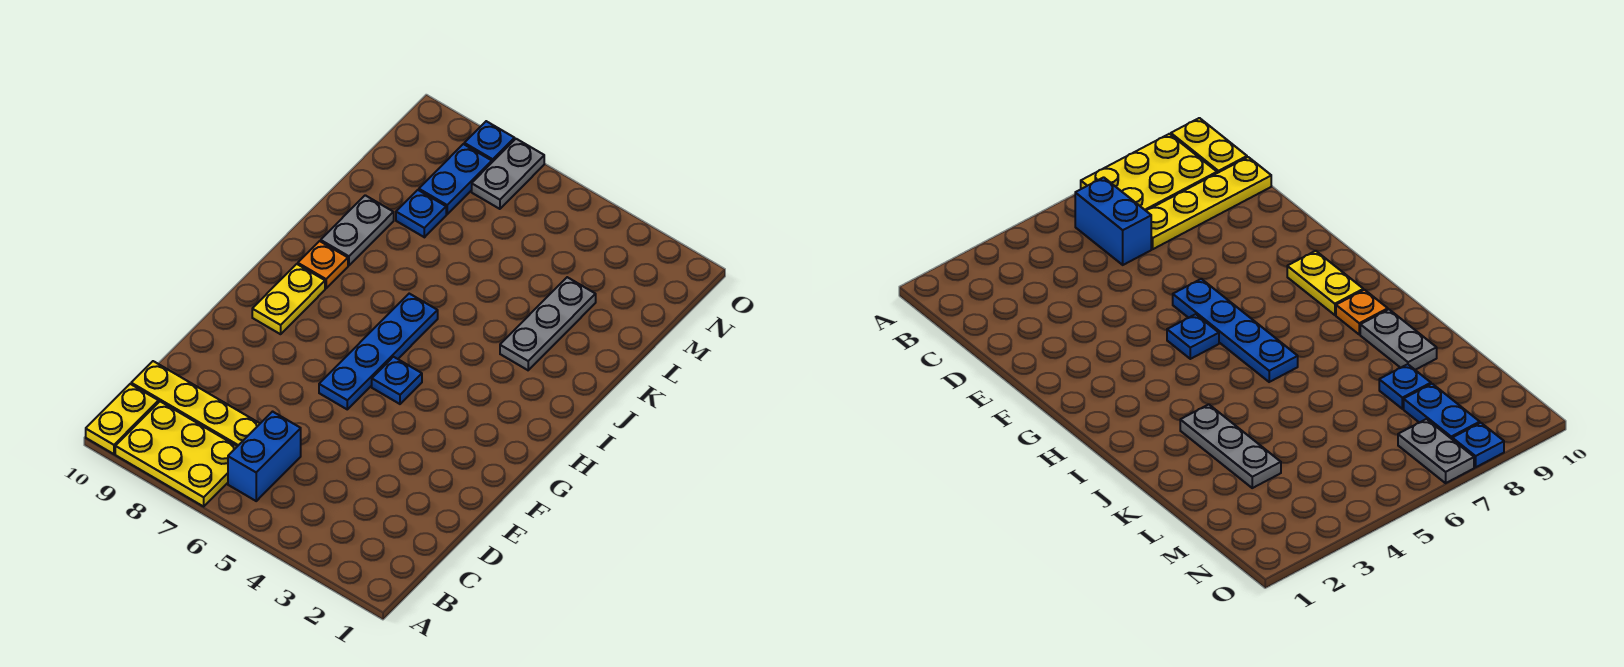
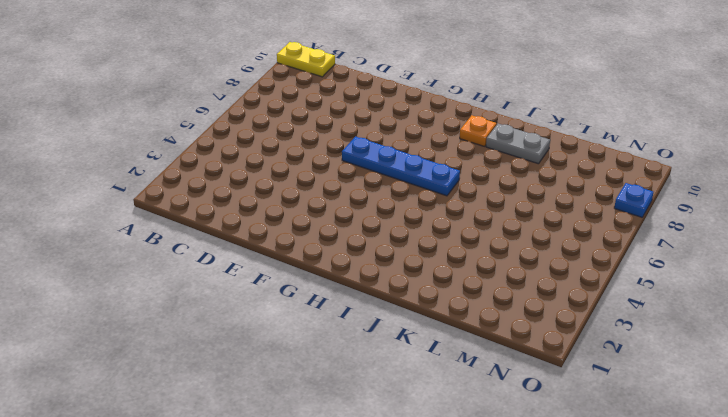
none -> yellow 2x3 plate [115,401,237,506]
none -> blue 1x2 brick [228,412,301,501]
none -> yellow 1x4 plate [131,361,260,446]

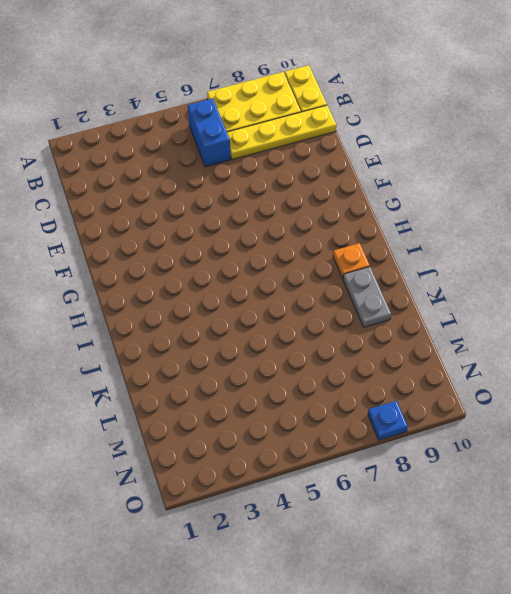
none -> blue 1x4 plate [319,294,438,409]
none -> blue 1x1 plate [372,357,422,404]
none -> yellow 1x2 plate [252,264,325,334]

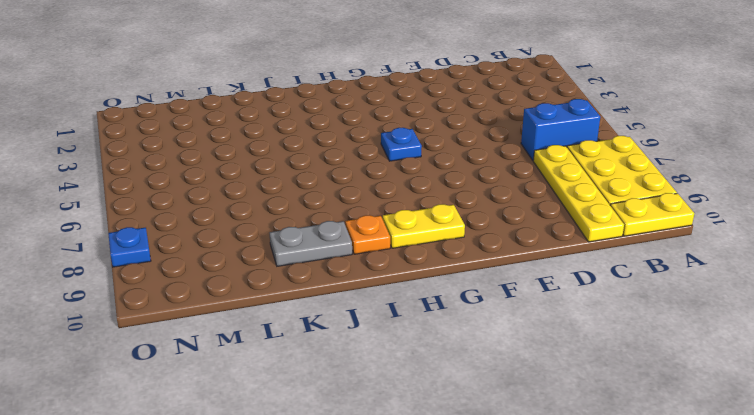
none -> blue 1x4 plate [319,294,438,409]
none -> grey 1x3 plate [500,277,596,370]
none -> blue 1x1 plate [396,190,446,237]

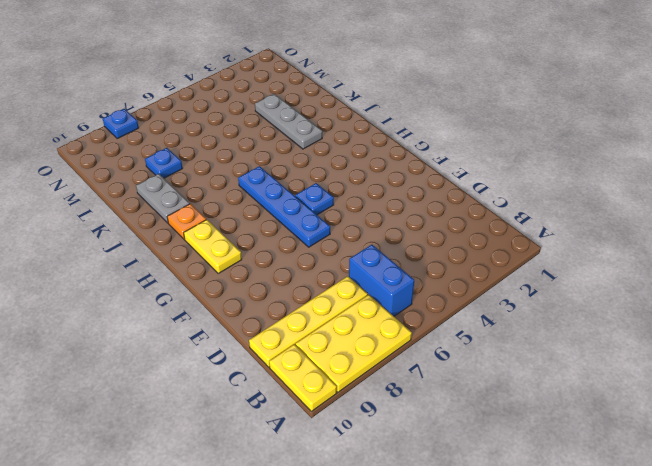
none -> blue 1x2 plate [419,144,492,214]
none -> grey 1x2 plate [472,139,544,209]

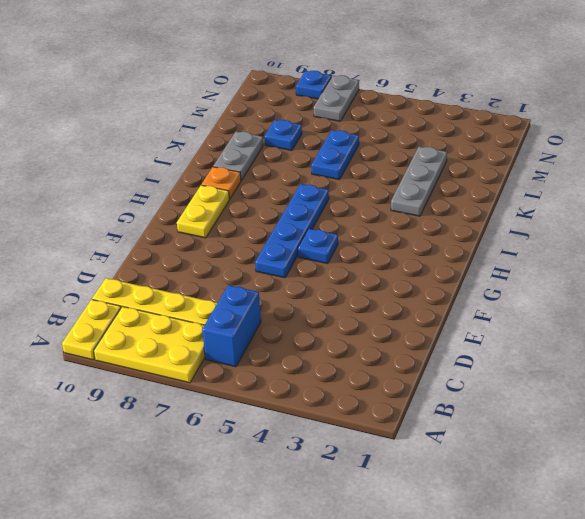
blue 1x2 plate [311,130,359,180] -> blue 1x2 plate moved to [419,144,492,214]

